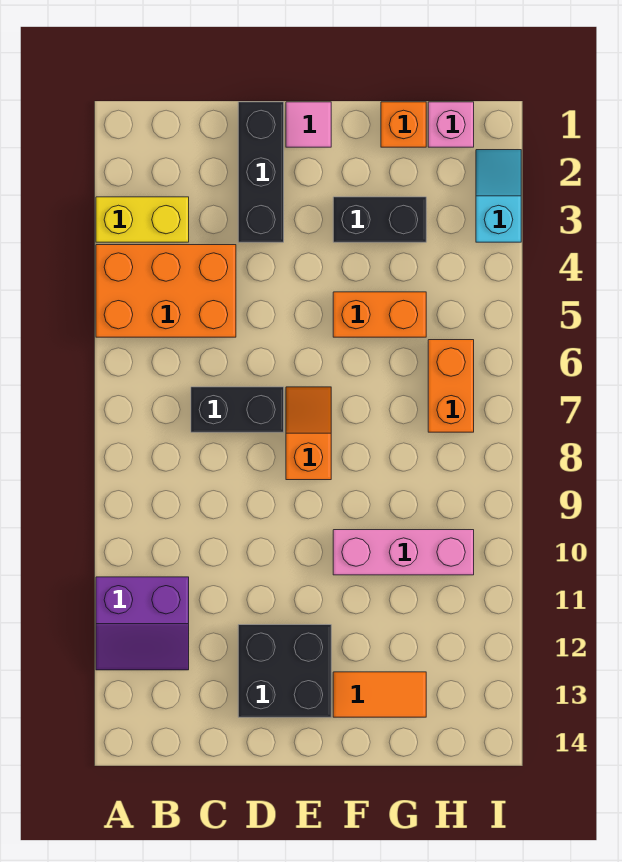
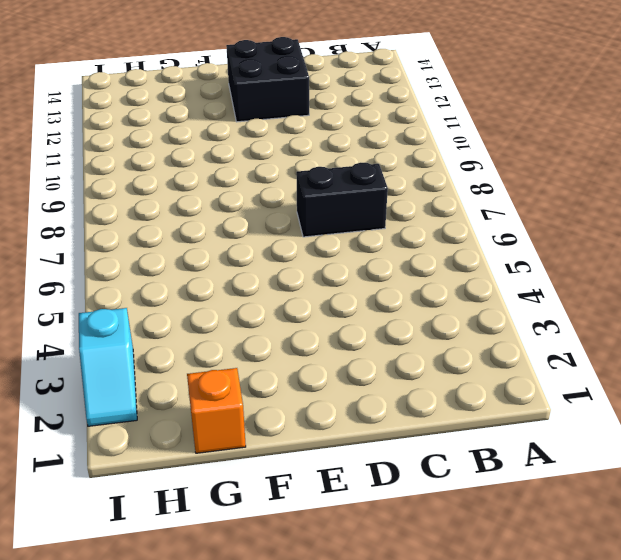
none -> yellow 1x2 brick [96,197,189,242]
none -> orange 2x3 brick [96,245,236,337]
none -> purple 2x2 slope [96,577,189,670]

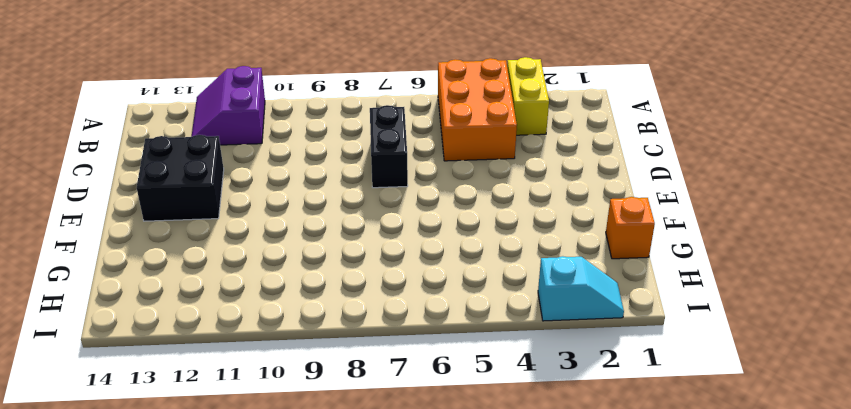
none -> black 1x3 brick [238,102,284,242]
none -> pink 1x1 tile [286,102,331,147]
none -> orange 1x2 slope [286,387,331,480]

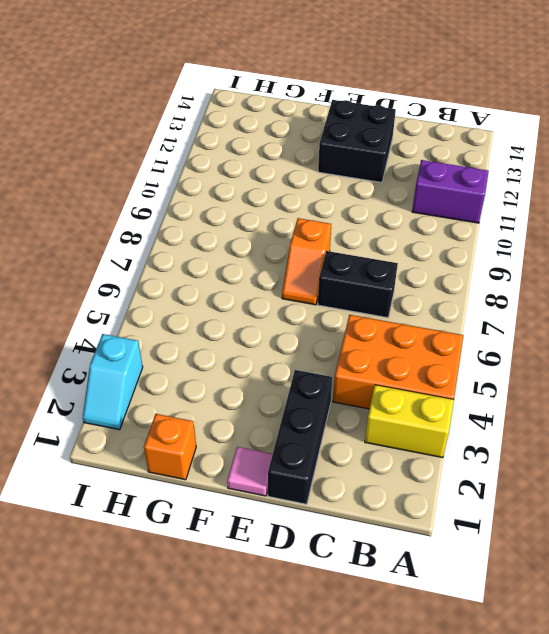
none -> black 1x2 brick [333,197,426,242]
none -> orange 1x2 brick [333,292,426,337]
none -> pink 1x3 brick [333,530,474,575]

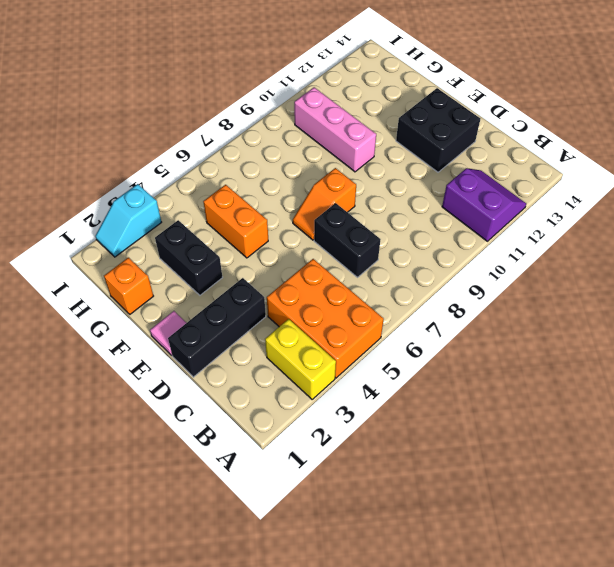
none -> orange 1x2 tile [333,672,426,717]
none -> pink 1x1 brick [428,102,474,147]
none -> orange 1x2 brick [428,340,474,432]

